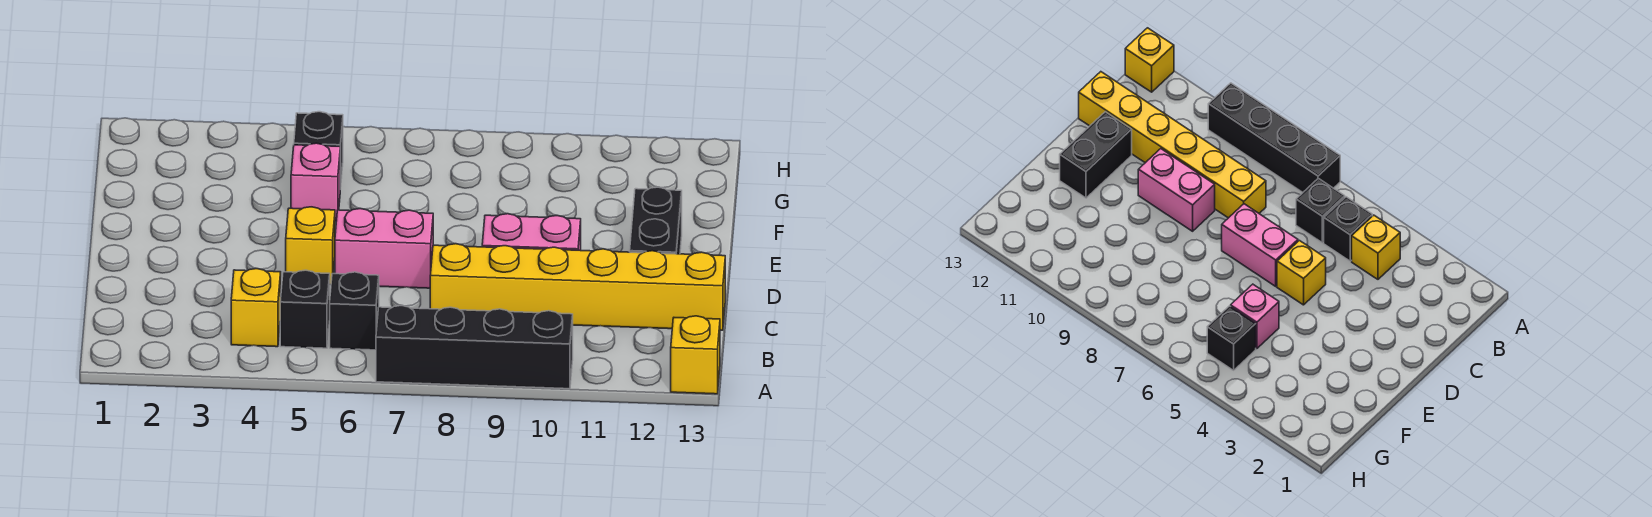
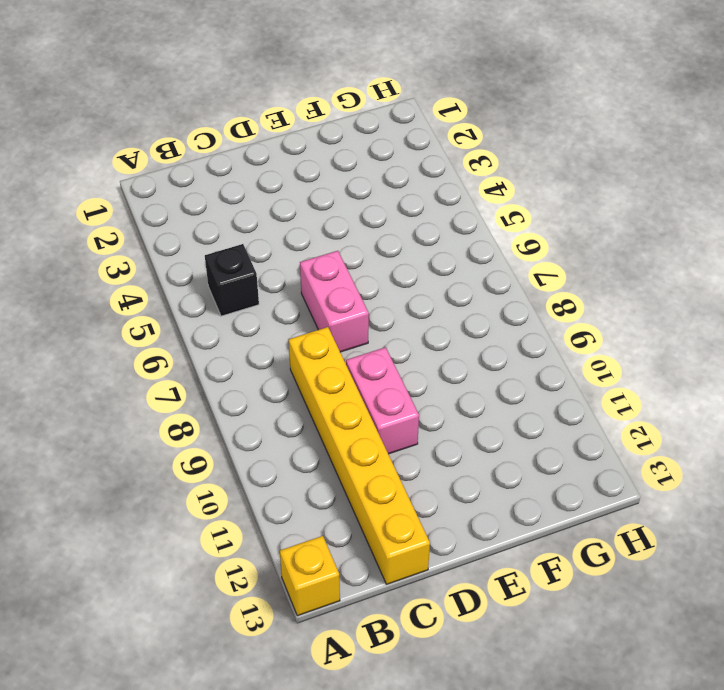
none -> black 1x4 brick [376,306,573,389]
none -> yellow 1x1 brick [231,269,281,347]
none -> black 1x1 brick [330,272,379,350]

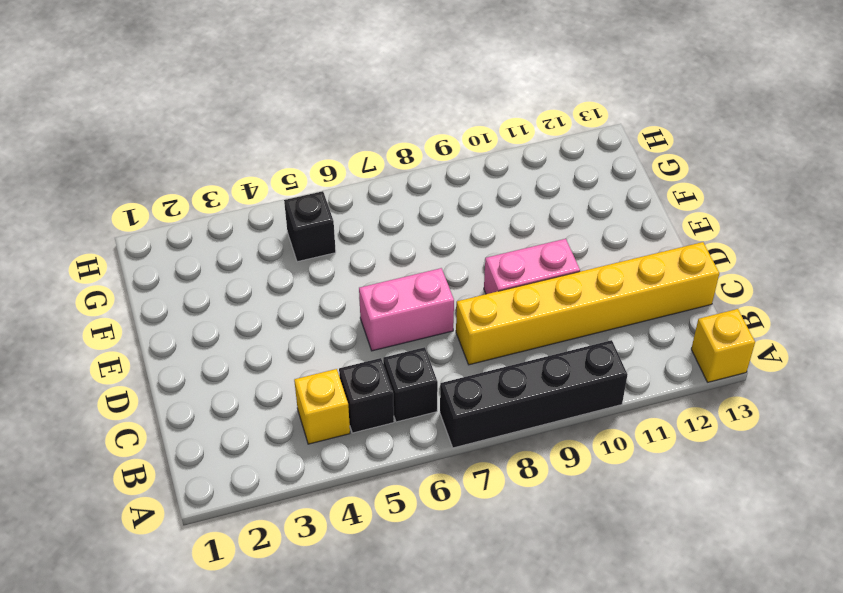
none -> yellow 1x1 brick [286,207,335,285]
none -> black 1x2 brick [630,187,682,254]
none -> pink 1x1 brick [291,143,340,221]

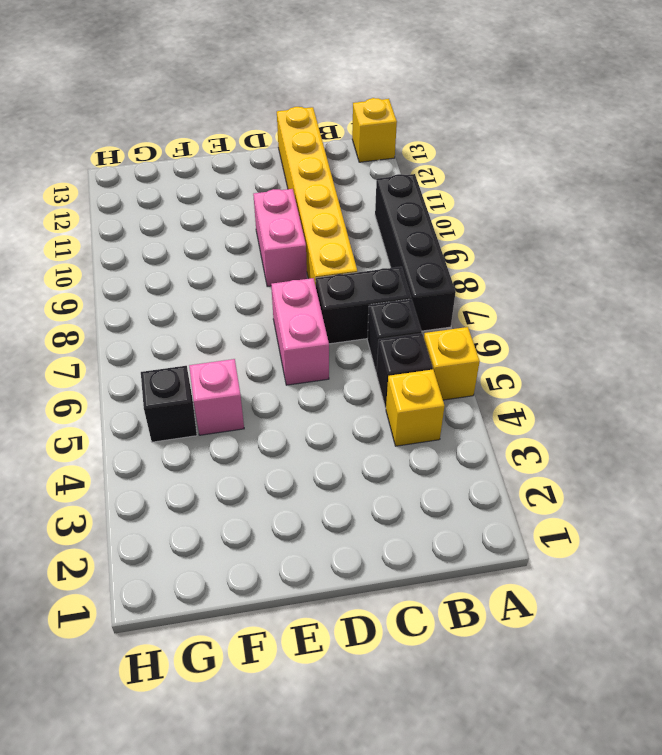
yellow 1x1 brick [424,327,480,400] -> yellow 1x1 brick moved to [286,207,335,285]
black 1x2 brick [316,267,411,344] -> black 1x2 brick moved to [630,187,682,254]

